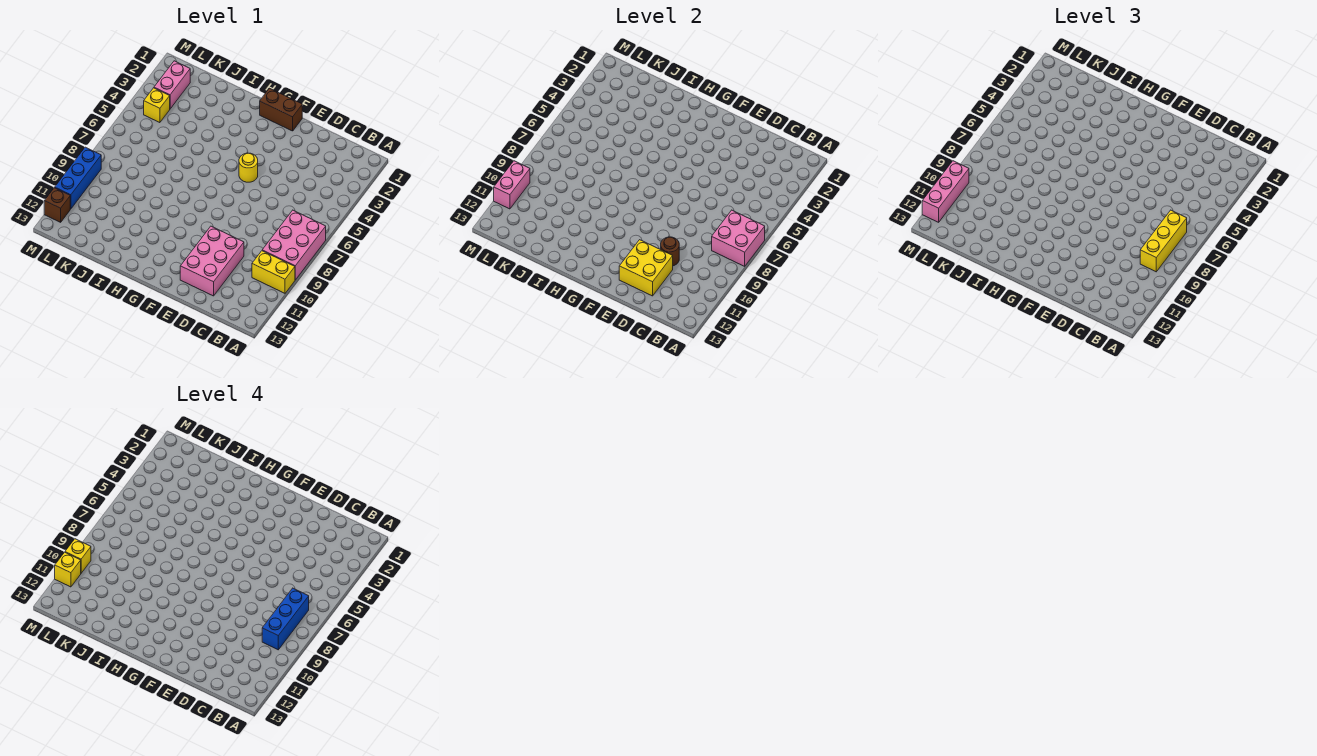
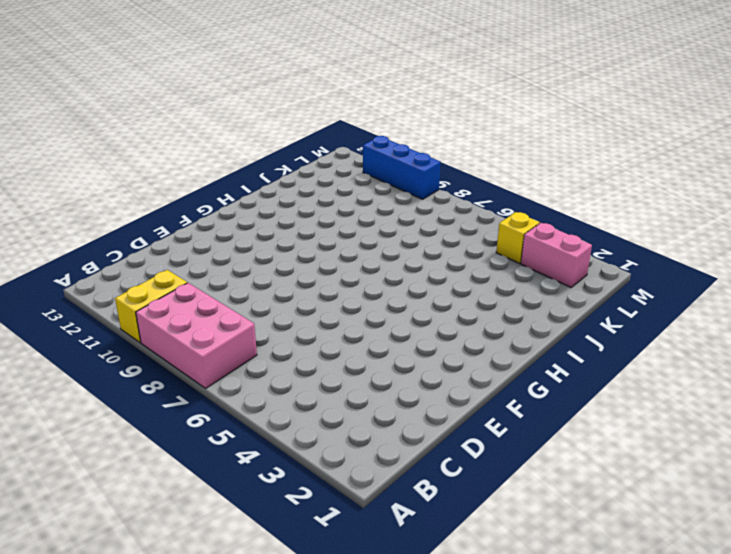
none -> pink 2x3 brick [180,226,244,296]
none -> brown 1x2 brick [260,88,302,131]
none -> yellow 1x1 round brick [239,153,258,182]

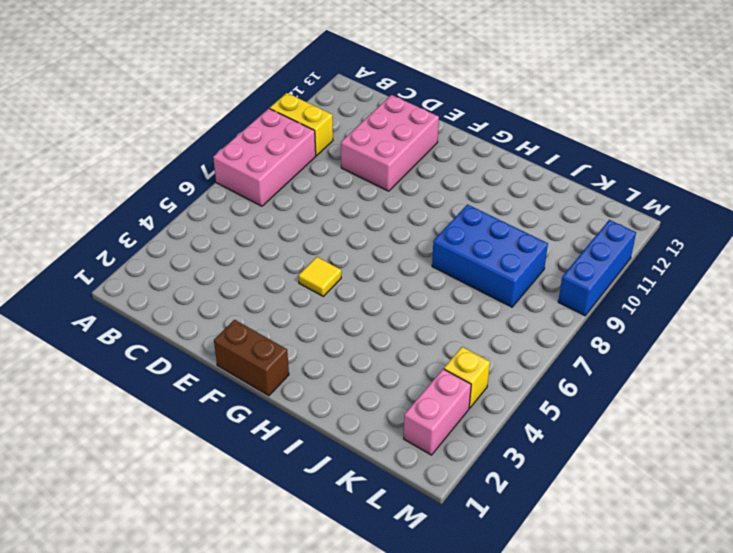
yellow 1x1 tile [298,257,341,296] -> yellow 1x1 round brick [239,153,258,182]
blue 2x3 brick [432,205,548,307] -> none
none -> brown 1x1 brick [44,188,70,222]
none -> pink 2x2 brick [712,210,765,266]
none -> brown 1x1 round brick [661,237,679,266]

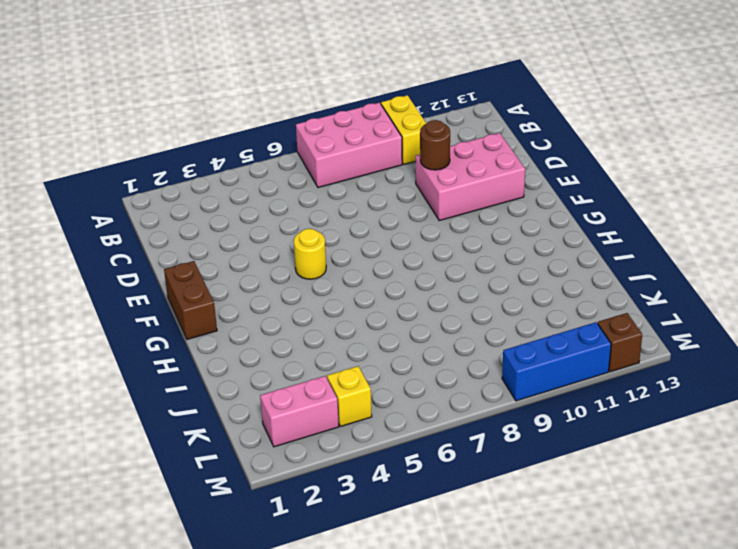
none -> pink 2x2 brick [712,210,765,266]
none -> yellow 2x2 brick [619,240,673,296]
none -> pink 1x2 brick [494,161,530,209]

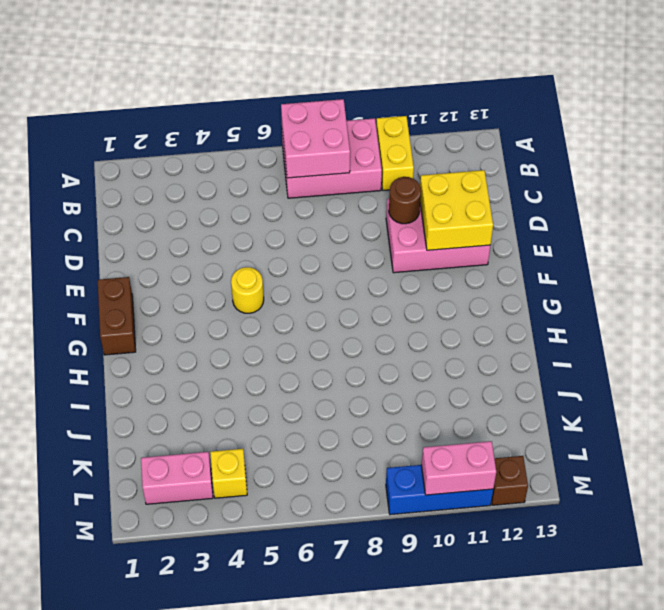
none -> yellow 1x3 brick [1140,210,1187,272]
none -> pink 1x3 brick [922,161,969,222]
none -> blue 1x3 brick [262,588,309,650]

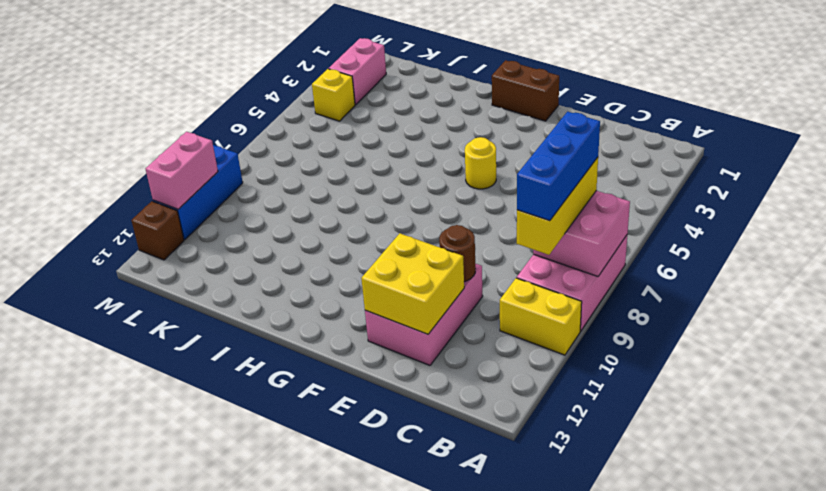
none -> pink 1x3 brick [922,161,969,222]
none -> yellow 1x1 brick [65,539,91,573]
none -> yellow 1x1 brick [55,552,81,587]

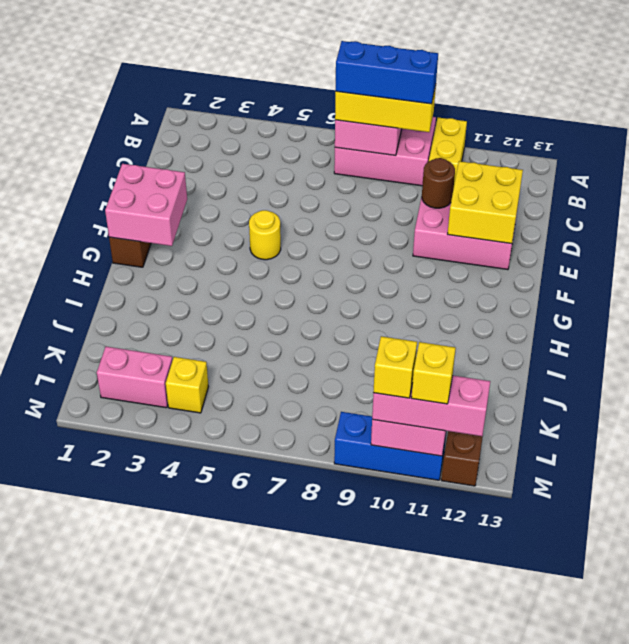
pink 2x2 brick [105,164,187,246] -> none

